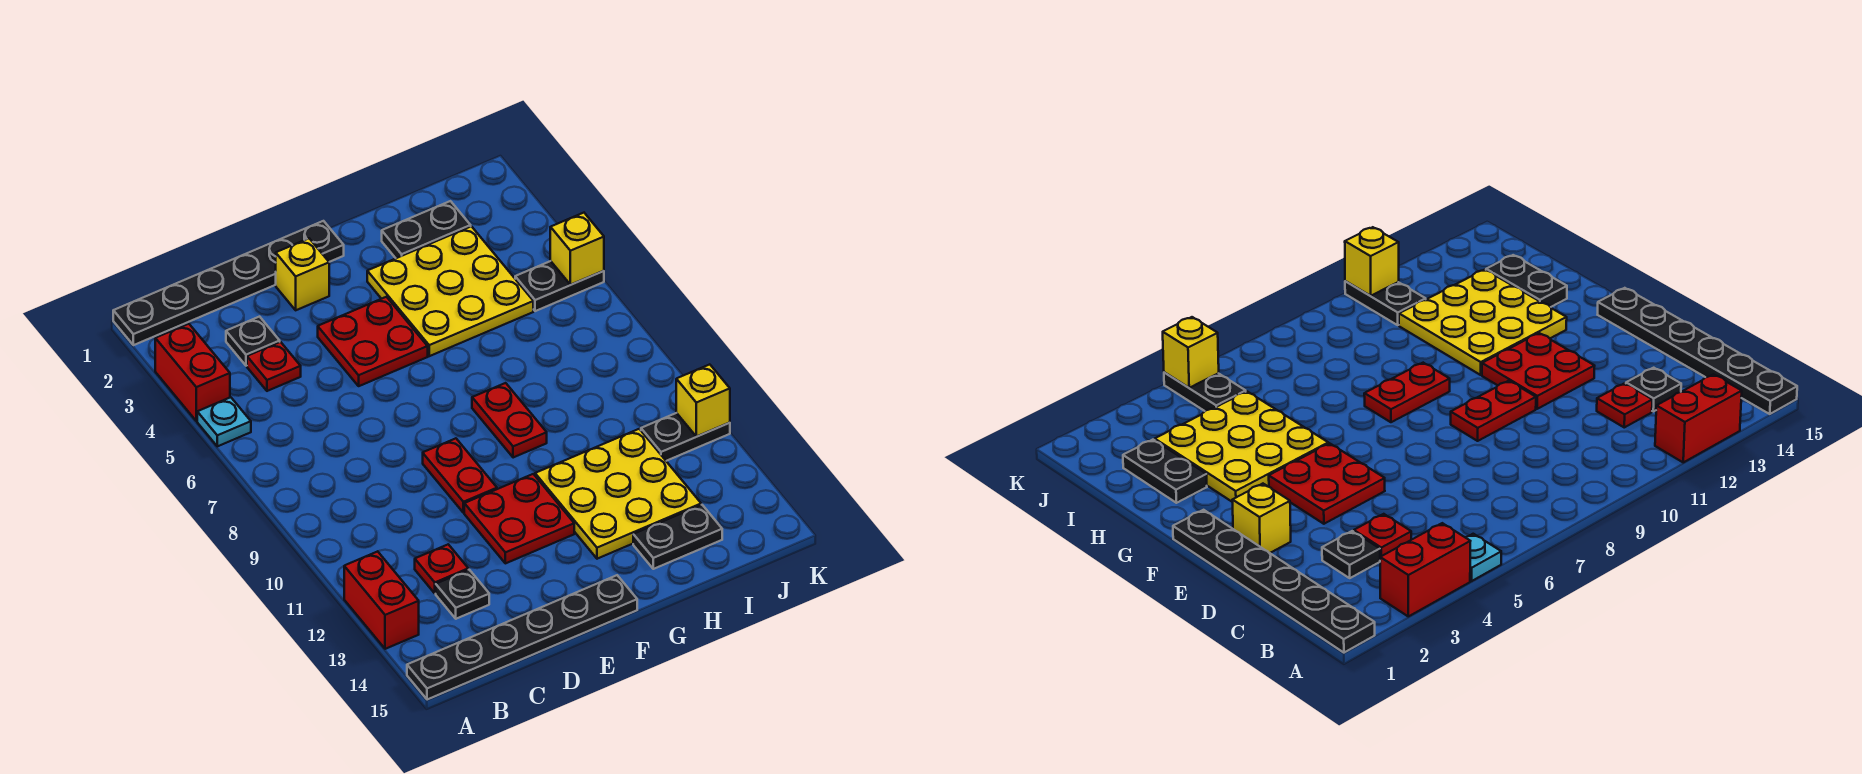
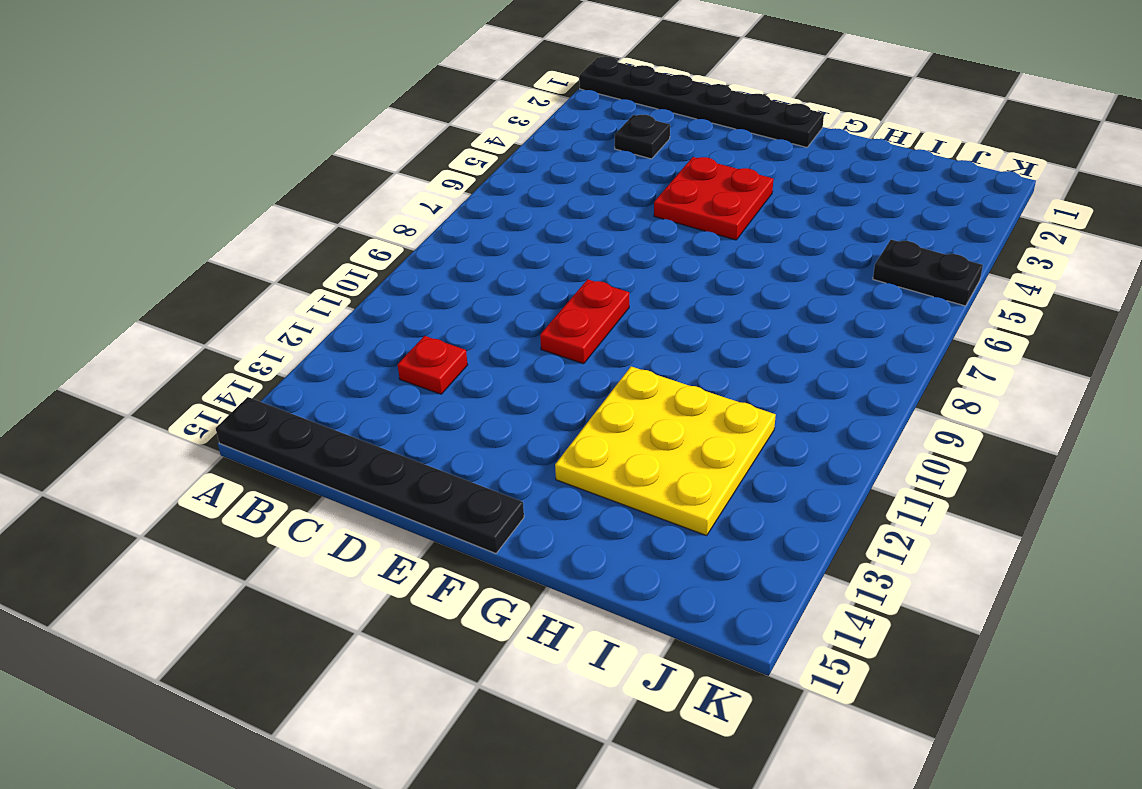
none -> red 1x2 brick [155,324,230,421]
none -> cyan 1x1 plate [197,397,251,446]
none -> red 1x2 brick [344,551,419,649]

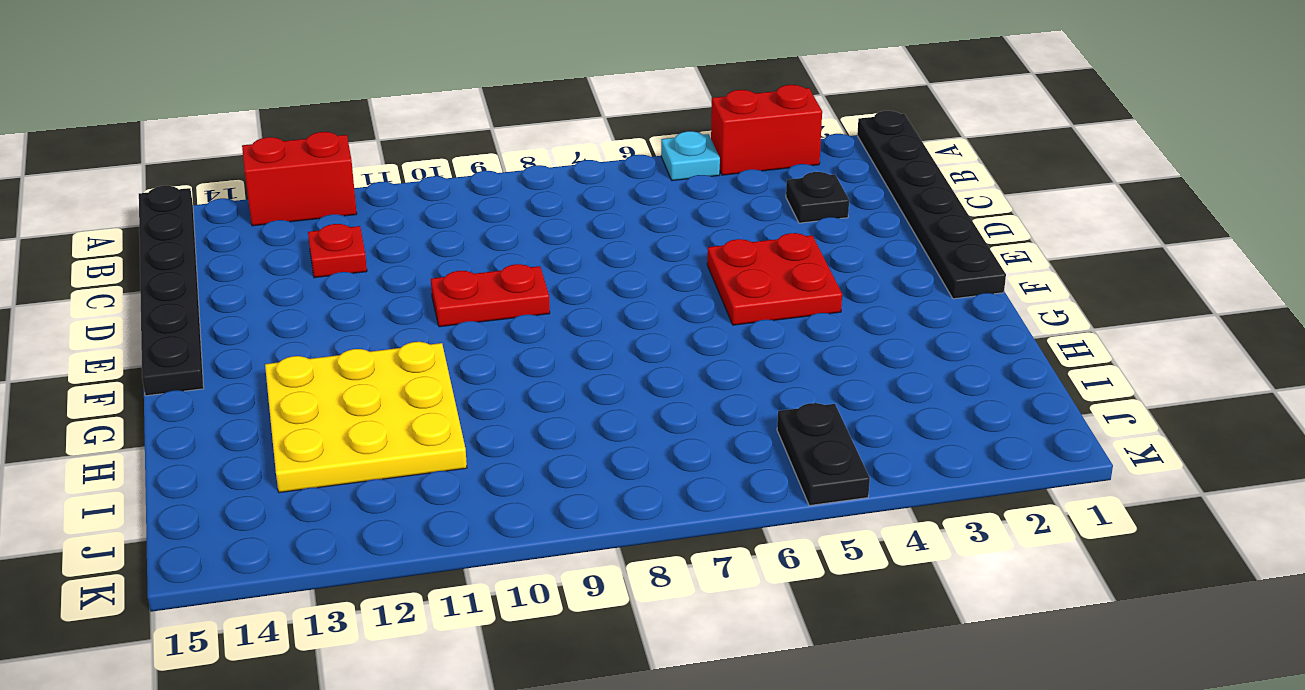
none -> red 1x1 plate [247,342,301,391]
none -> black 1x1 plate [436,570,489,619]
none -> yellow 1x1 brick [276,238,329,310]

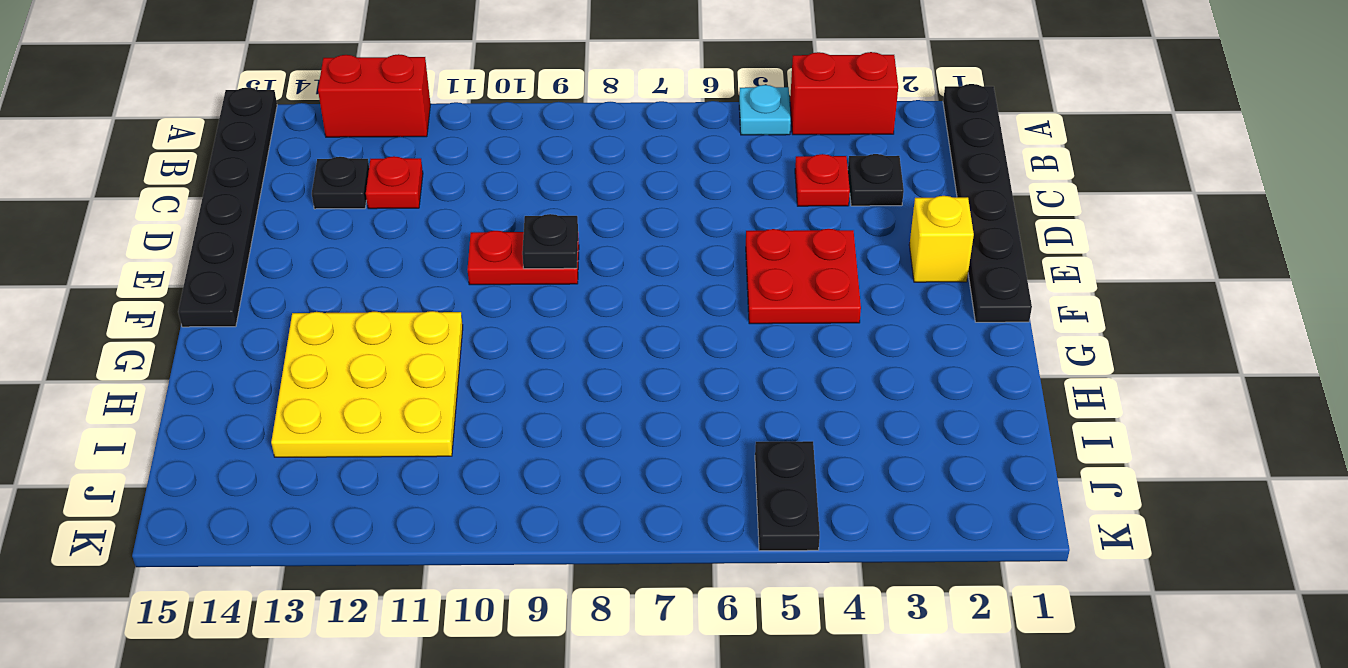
black 1x1 plate [522,214,578,269] -> none
none -> red 2x2 plate [464,474,574,563]
none -> yellow 3x3 plate [367,226,533,356]
none -> red 1x2 plate [472,383,547,458]

